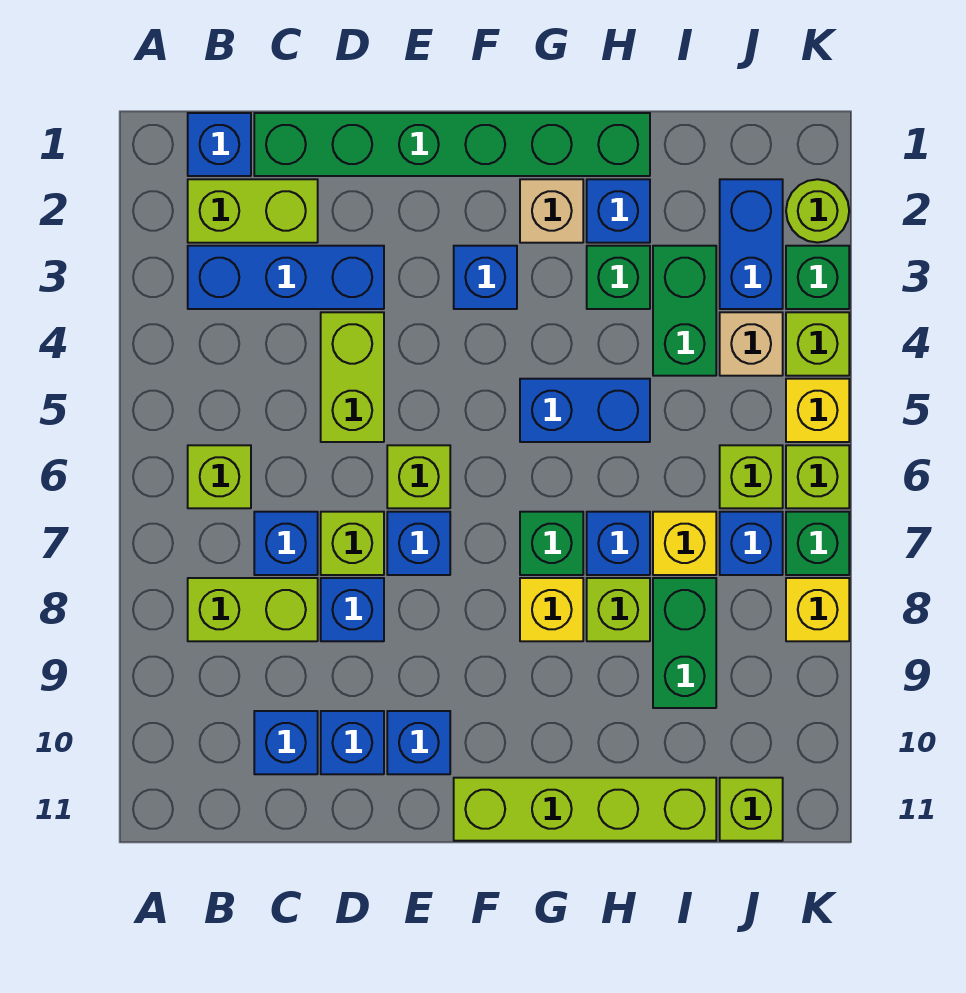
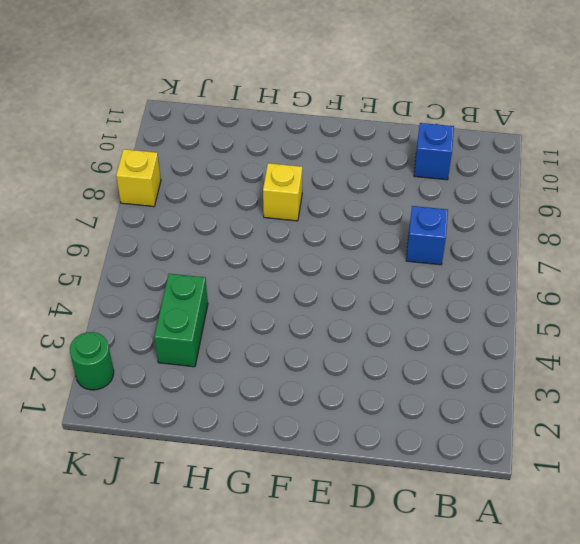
green 1x1 round brick [70,332,114,390] -> lime 1x1 round brick [786,179,849,243]
none -> blue 1x1 brick [188,113,251,176]
none -> lime 1x2 brick [188,179,318,243]
none -> blue 1x3 brick [188,246,384,309]
none -> lime 1x1 brick [188,445,251,508]

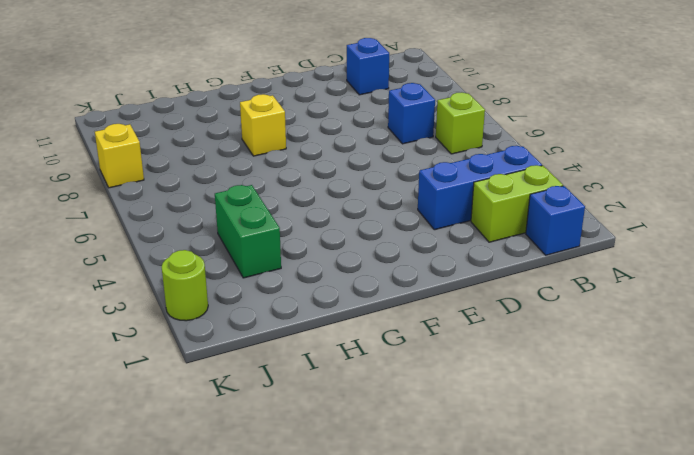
none -> lime 1x2 brick [188,578,318,641]
none -> green 1x6 brick [254,113,650,176]
none -> lime 1x2 brick [321,312,384,442]
none -> lime 1x1 brick [321,512,384,575]

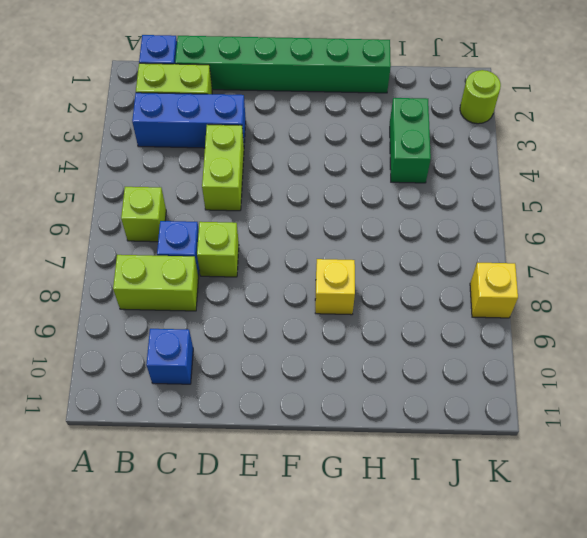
none -> blue 1x1 brick [321,578,384,641]
none -> blue 1x1 brick [321,711,384,774]
none -> lime 1x1 brick [387,445,450,508]
none -> blue 1x1 brick [387,512,450,575]

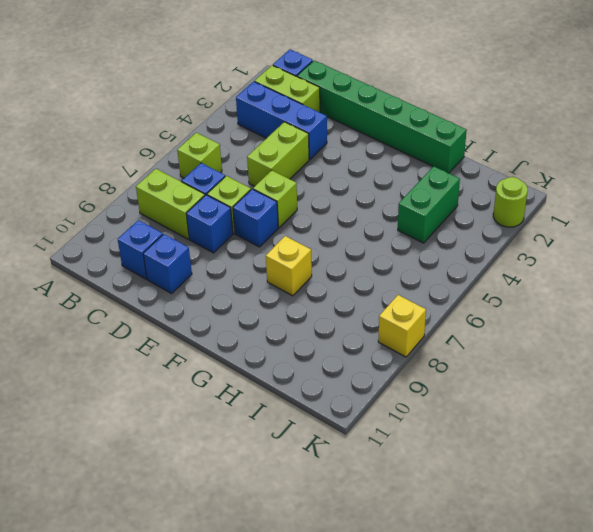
none -> blue 1x1 brick [387,711,450,774]
none -> blue 1x1 brick [454,246,517,309]
none -> lime 1x4 brick [454,778,716,841]
none -> tan 1x1 brick [520,179,583,243]

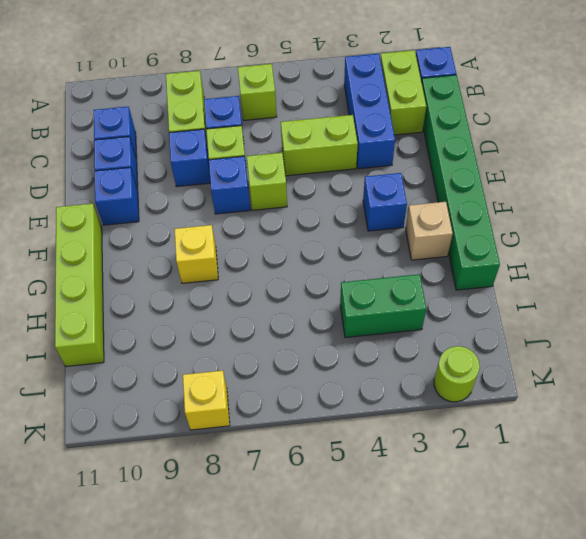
none -> blue 1x2 brick [520,379,650,442]
none -> green 1x1 brick [520,512,583,575]
none -> blue 1x1 brick [587,179,650,243]
none -> green 1x1 brick [587,246,650,309]

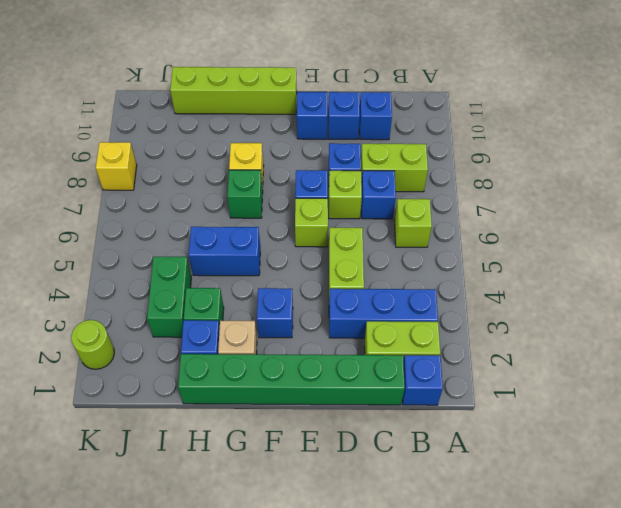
none -> blue 1x1 brick [587,512,650,575]
none -> lime 1x1 brick [587,578,650,641]
none -> yellow 1x1 brick [653,512,716,575]
none -> green 1x2 brick [653,578,716,708]

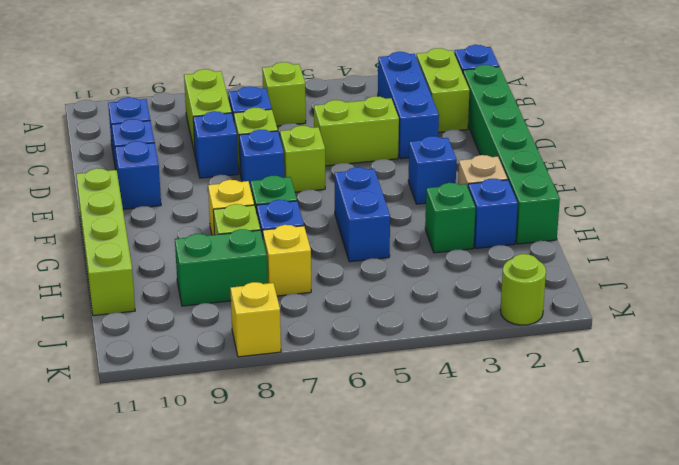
none -> green 1x2 brick [653,246,716,376]
none -> blue 1x2 brick [720,179,783,309]
none -> tan 1x1 brick [720,312,783,376]
none -> lime 1x1 brick [720,445,783,508]

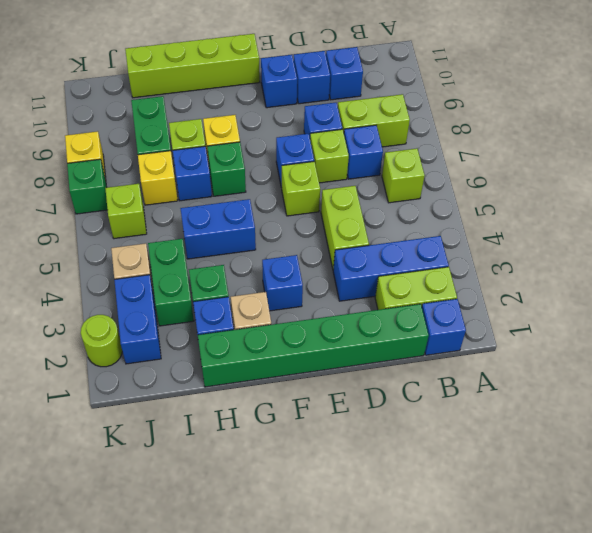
none -> blue 1x1 brick [720,512,783,575]
none -> lime 1x1 brick [720,778,783,841]
none -> green 1x1 brick [786,246,849,309]
none -> lime 1x1 brick [786,312,849,376]

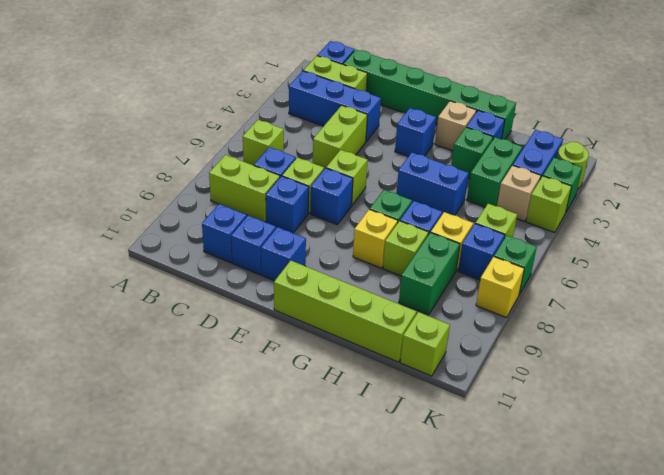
none -> yellow 1x1 brick [786,379,849,442]
none -> lime 1x1 brick [786,445,849,508]

